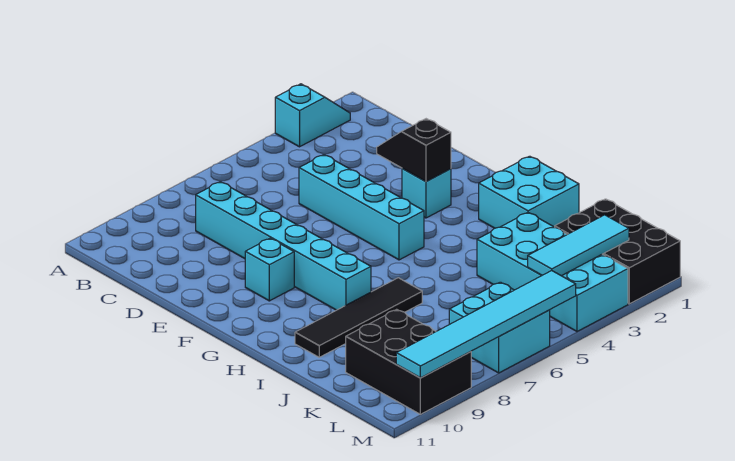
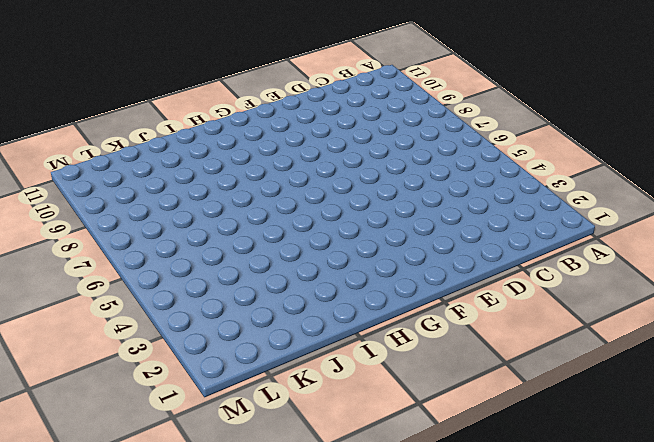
none -> cyan 1x2 slope [275,84,350,147]
none -> cyan 1x6 brick [196,182,371,310]
none -> cyan 1x4 brick [299,155,424,260]

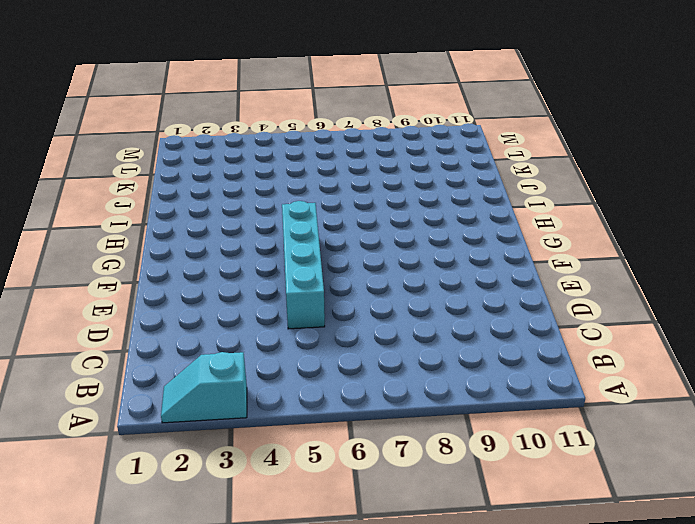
none -> cyan 1x6 brick [196,182,371,310]
none -> cyan 1x1 brick [402,169,451,218]
none -> cyan 1x1 brick [245,238,294,301]

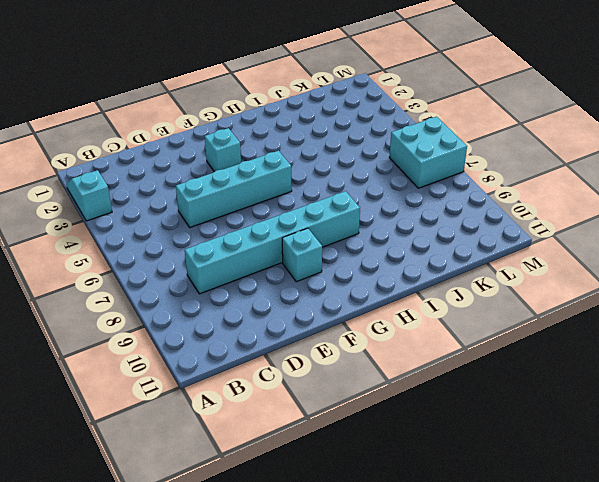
none -> cyan 2x2 brick [479,156,579,228]
none -> black 1x4 tile [295,278,422,357]
none -> cyan 2x4 brick [477,213,628,331]

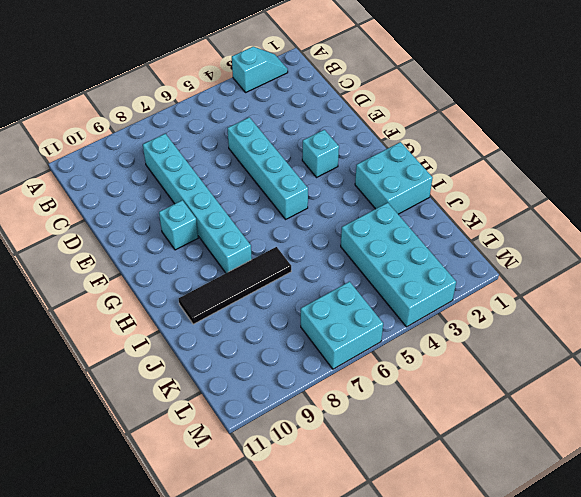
none -> black 2x3 brick [555,199,680,304]
none -> black 2x3 brick [346,309,471,414]
none -> black 1x2 slope [377,119,451,182]

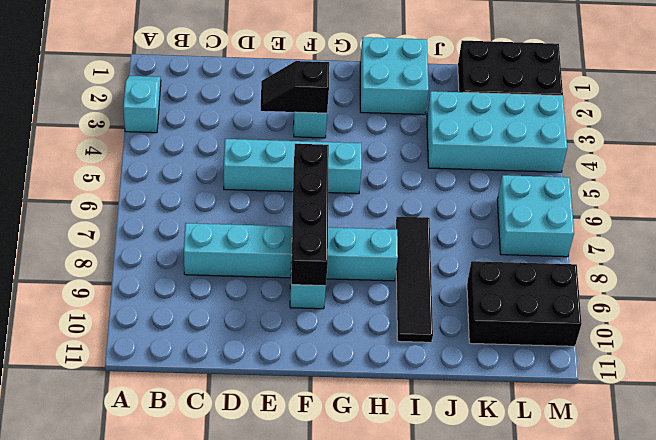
black 1x4 brick [291,144,329,286] -> none
none -> cyan 1x3 tile [528,215,629,276]
none -> cyan 1x6 tile [396,271,576,378]

